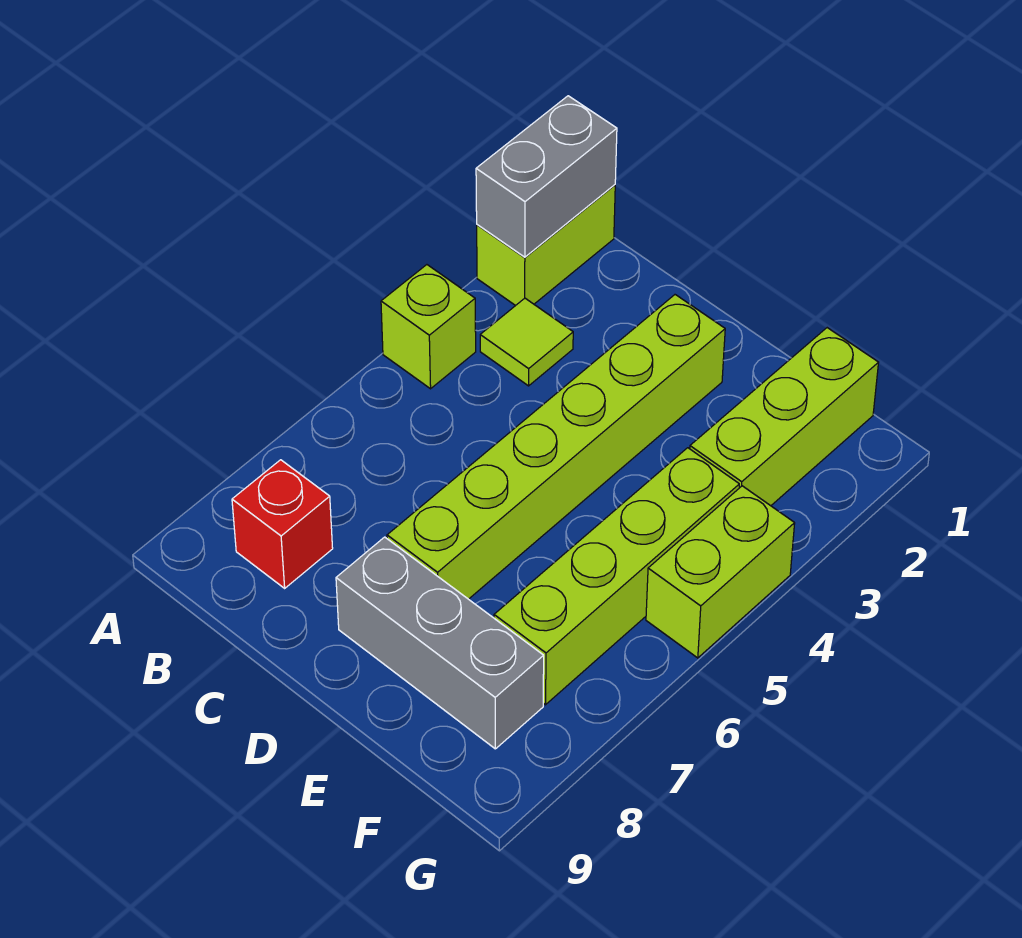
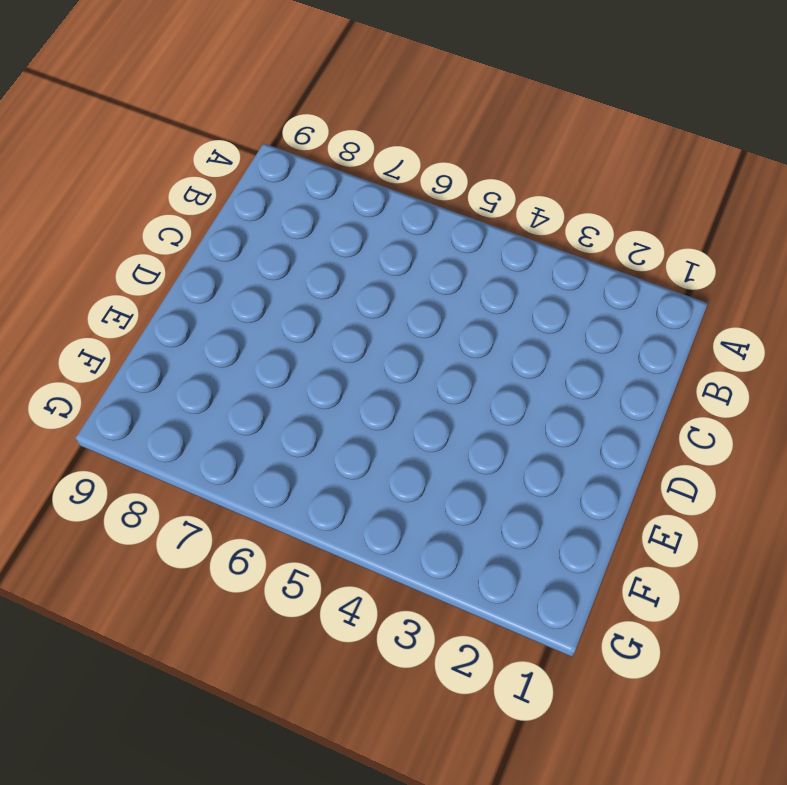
none -> lime 1x2 brick [477,185,615,306]
none -> lime 1x1 brick [381,265,476,389]

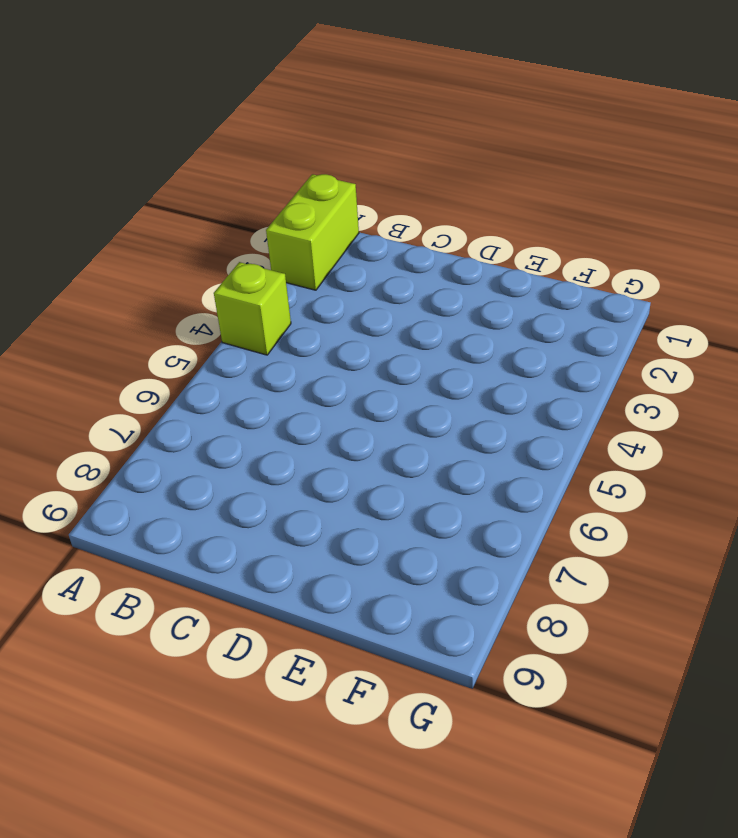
none -> lime 1x1 tile [480,298,573,386]
none -> red 1x1 brick [232,460,333,588]

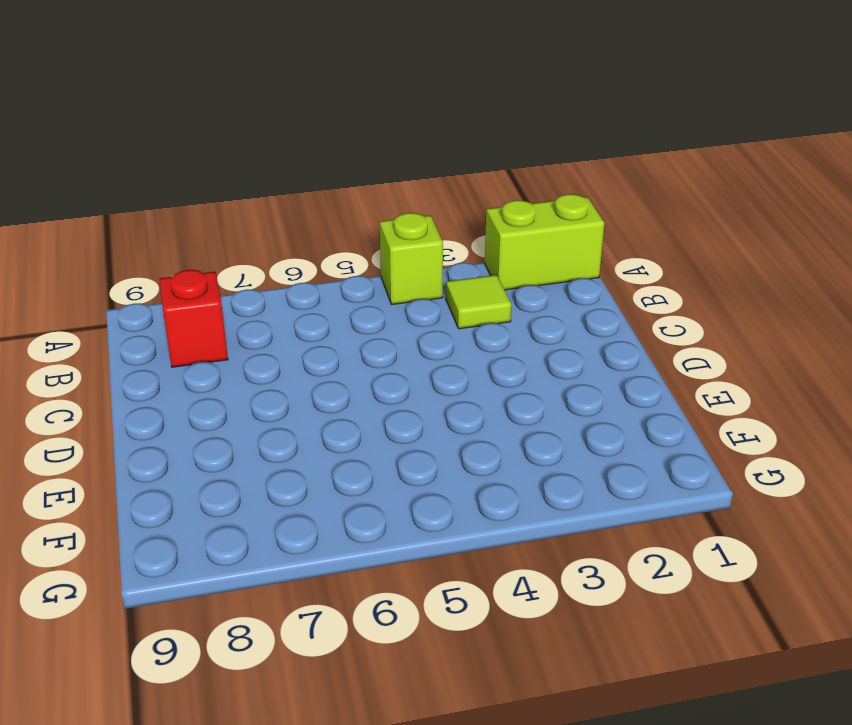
none -> lime 1x6 brick [387,295,725,599]
none -> grey 1x3 brick [336,537,544,749]

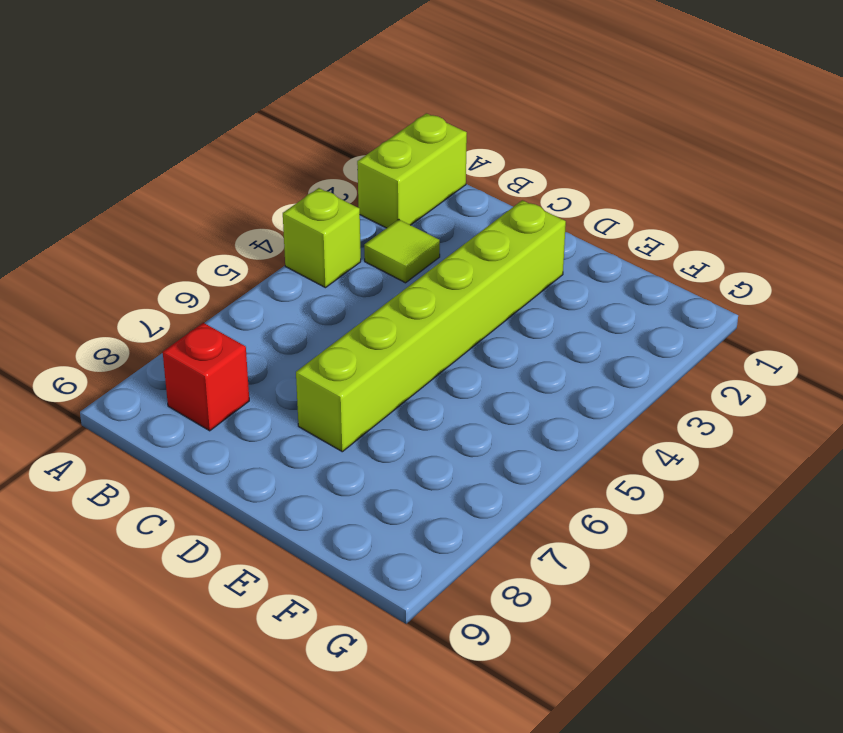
none -> grey 1x3 brick [336,537,544,749]
none -> lime 1x3 brick [690,328,879,506]

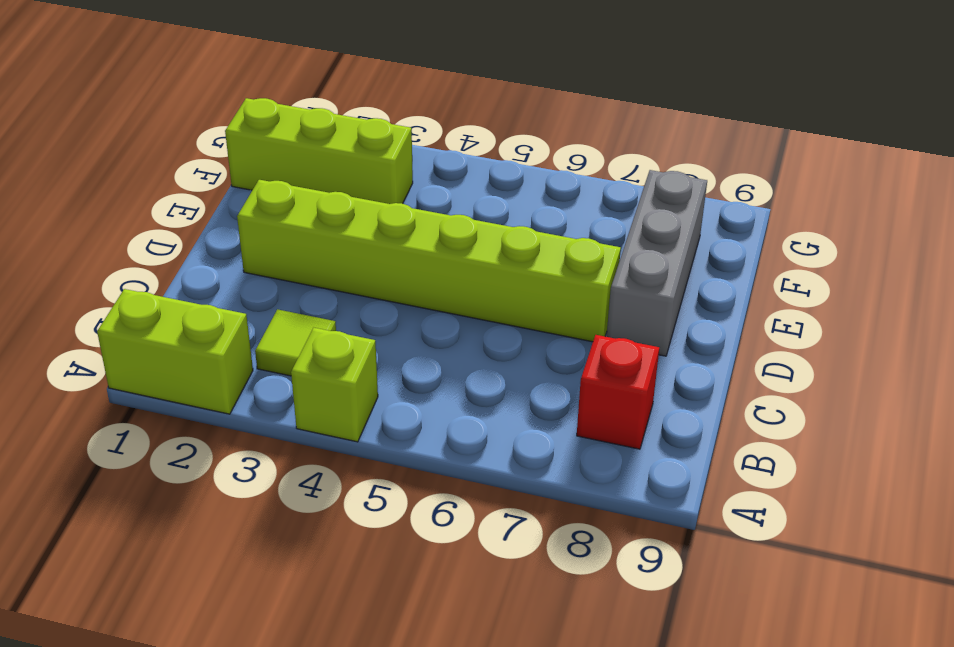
none -> lime 1x4 brick [494,448,739,705]
none -> lime 1x2 brick [646,486,795,658]

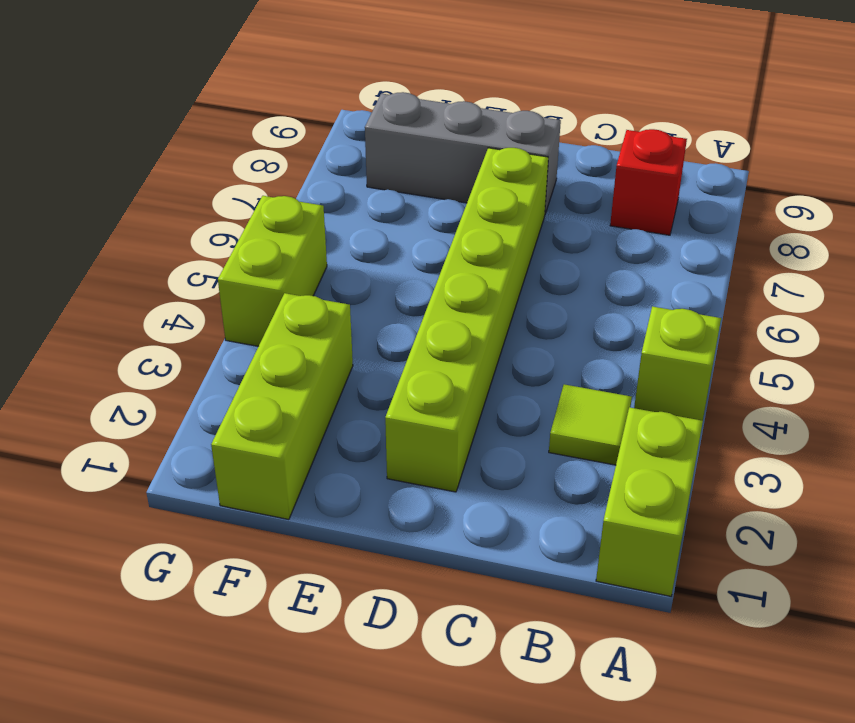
none -> lime 1x4 brick [494,448,739,705]
none -> grey 1x2 brick [476,96,617,257]

